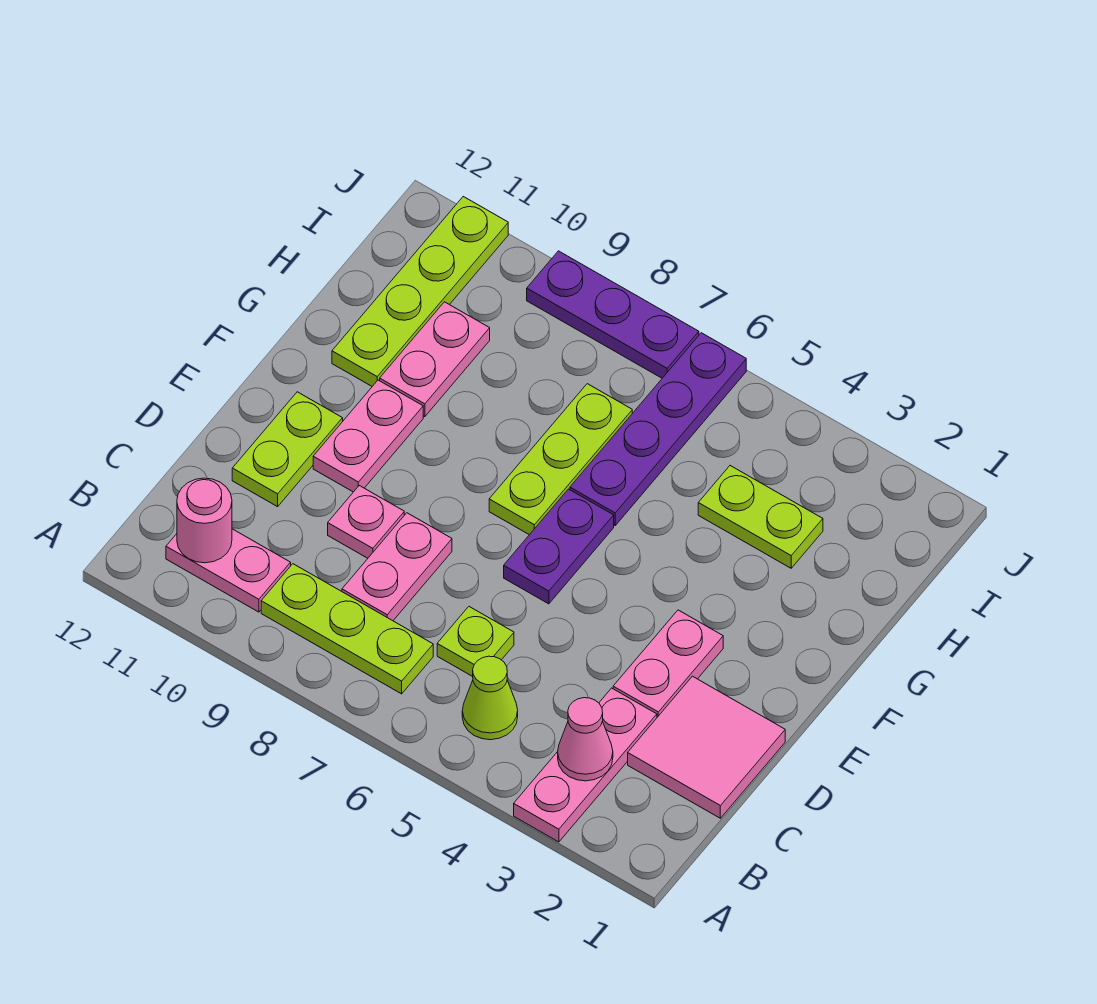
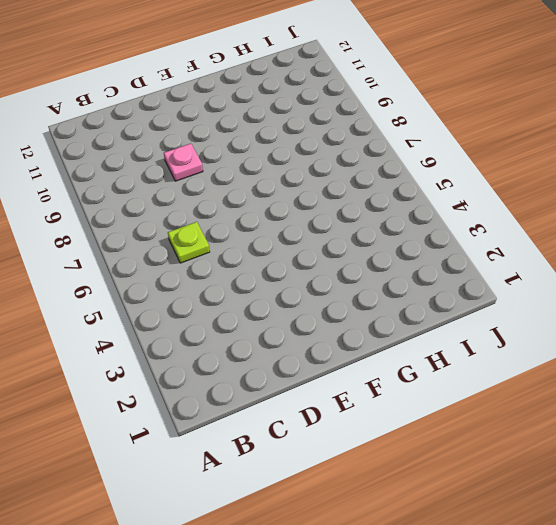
none -> pink 1x3 plate [514,688,657,842]
none -> lime 1x1 cone [462,656,518,740]
none -> lime 1x3 plate [261,564,433,694]

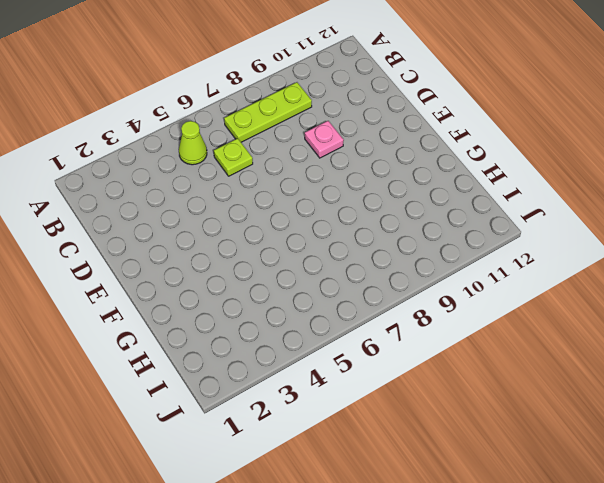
none -> pink 1x3 plate [514,688,657,842]
none -> pink 1x2 plate [166,529,291,612]
none -> pink 2x2 tile [628,676,785,818]

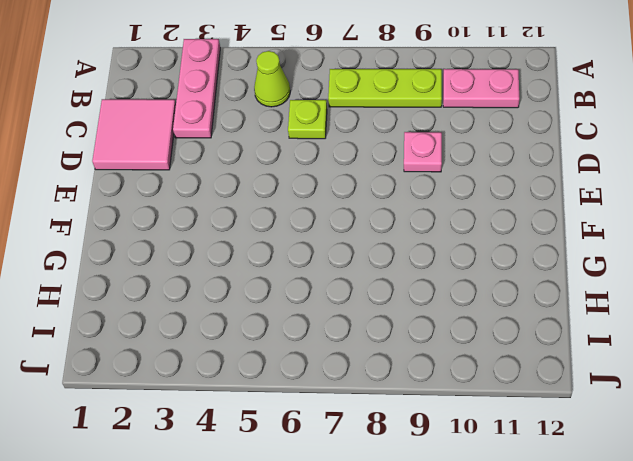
none -> pink 1x2 plate [342,513,452,621]
none -> pink 1x2 plate [613,610,723,717]
none -> lime 1x2 plate [232,392,343,507]

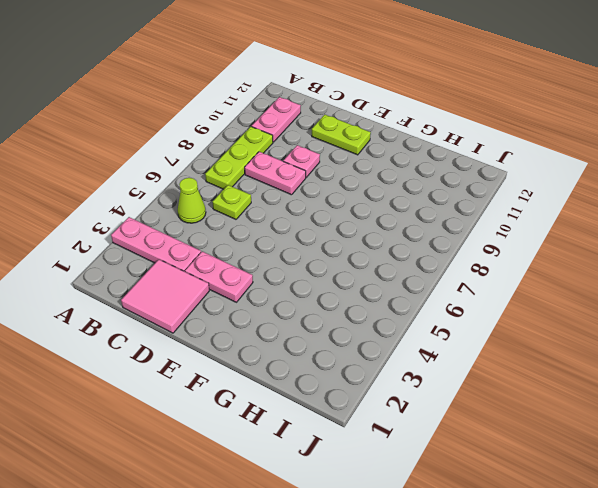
none -> purple 1x2 plate [504,489,614,604]
none -> pink 1x2 plate [313,380,423,492]
none -> lime 1x3 plate [489,384,632,535]

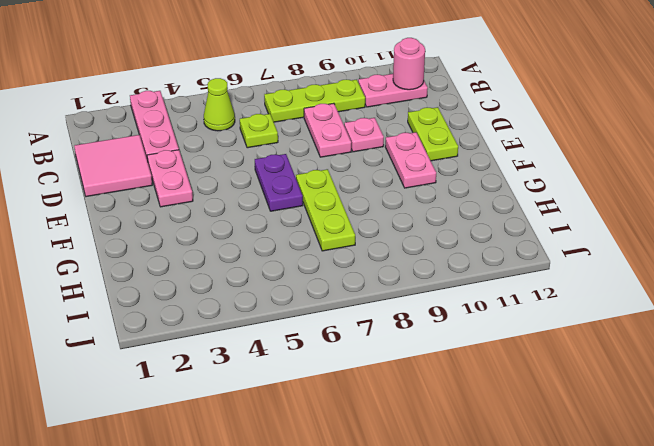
none -> purple 1x4 plate [570,333,746,525]
none -> pink 1x2 plate [380,302,490,417]
none -> lime 1x4 plate [332,197,508,386]

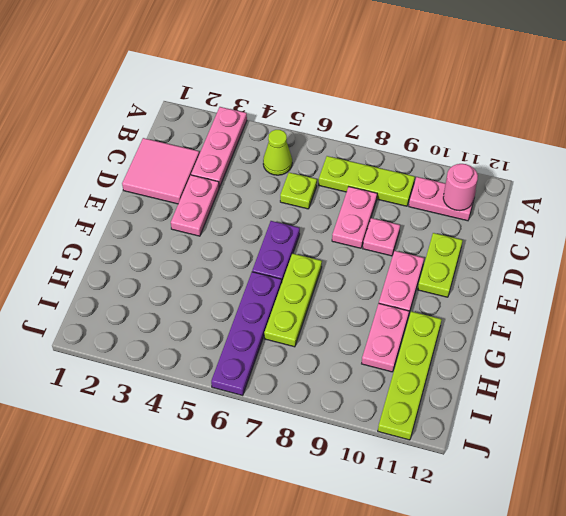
none -> lime 1x2 plate [698,466,823,568]
none -> purple 1x3 plate [527,251,699,378]
none -> pink 1x1 cone [558,698,613,781]

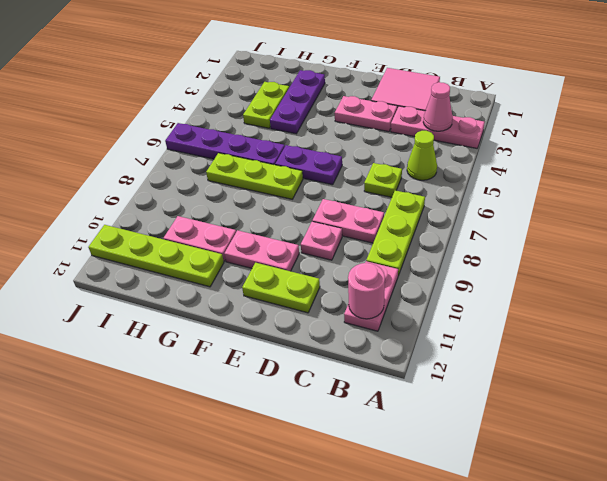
purple 1x3 plate [270,70,325,134] -> purple 1x3 plate moved to [527,251,699,378]

